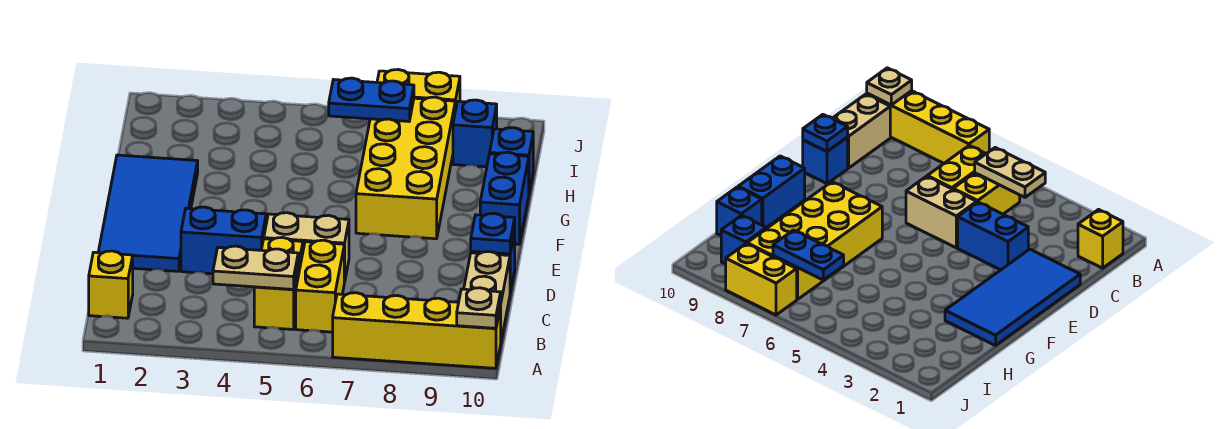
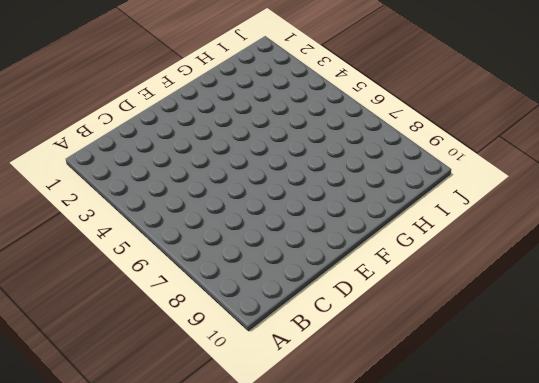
none -> yellow 1x4 brick [333,293,501,368]
none -> yellow 1x1 brick [89,251,133,318]
none -> yellow 1x2 brick [254,237,303,329]

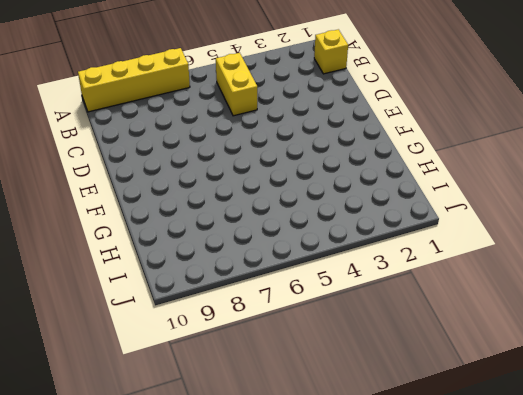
none -> yellow 1x2 brick [296,240,344,332]
none -> tan 1x2 brick [464,252,510,340]
none -> blue 2x4 tile [98,155,198,271]

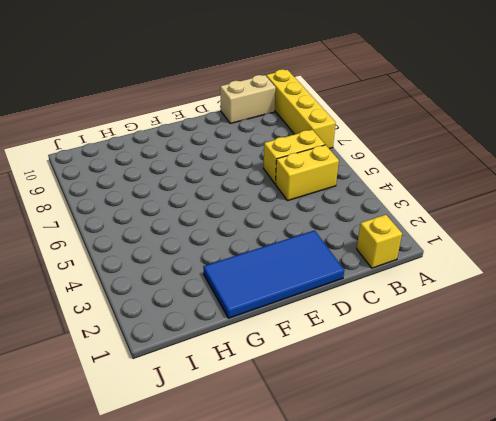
none -> blue 1x2 brick [181,207,266,274]
none -> tan 1x2 brick [264,213,349,282]
none -> blue 1x1 brick [803,137,848,184]

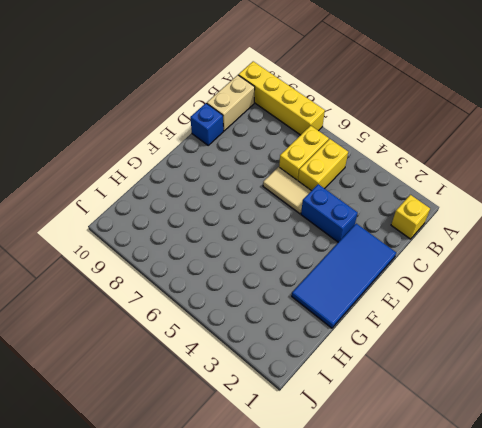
tan 1x2 tile [263,167,311,214] -> tan 1x2 brick [264,213,349,282]
none -> yellow 2x4 brick [356,97,455,239]
none -> blue 1x2 brick [480,152,529,244]
none -> blue 1x1 brick [490,128,533,192]

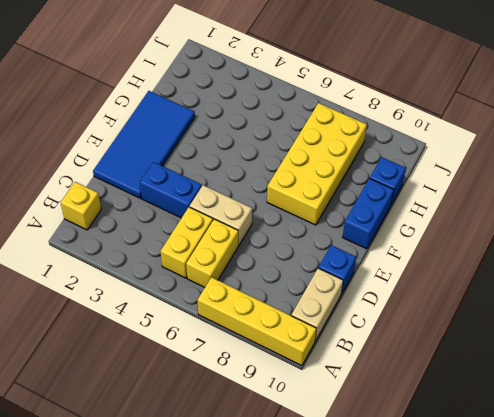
none -> blue 1x1 brick [453,100,497,167]
none -> yellow 1x2 brick [377,70,460,111]
none -> tan 1x1 plate [457,288,501,328]

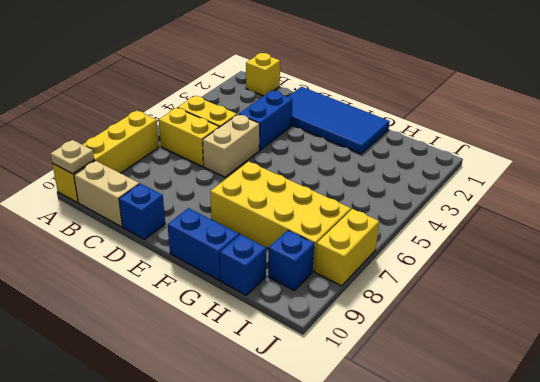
none -> tan 1x2 plate [213,246,298,289]
none -> blue 1x1 plate [471,213,515,254]
none -> blue 1x2 plate [329,78,414,121]

